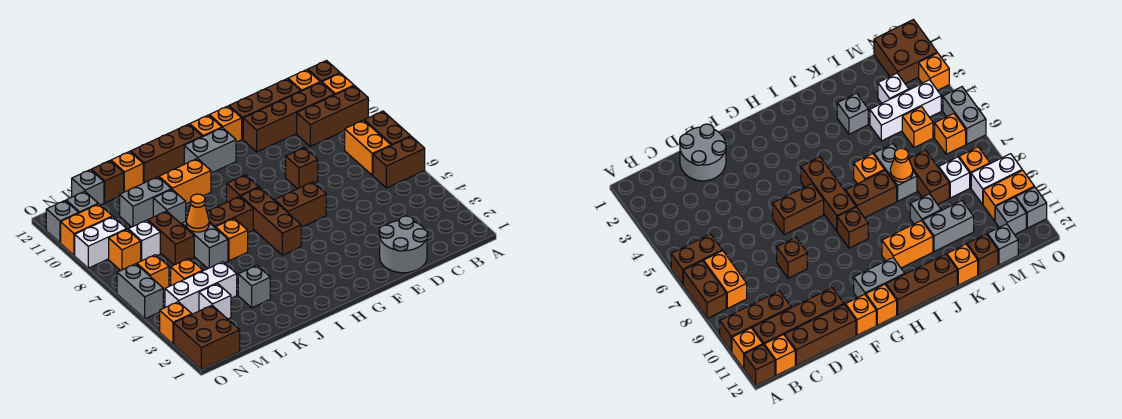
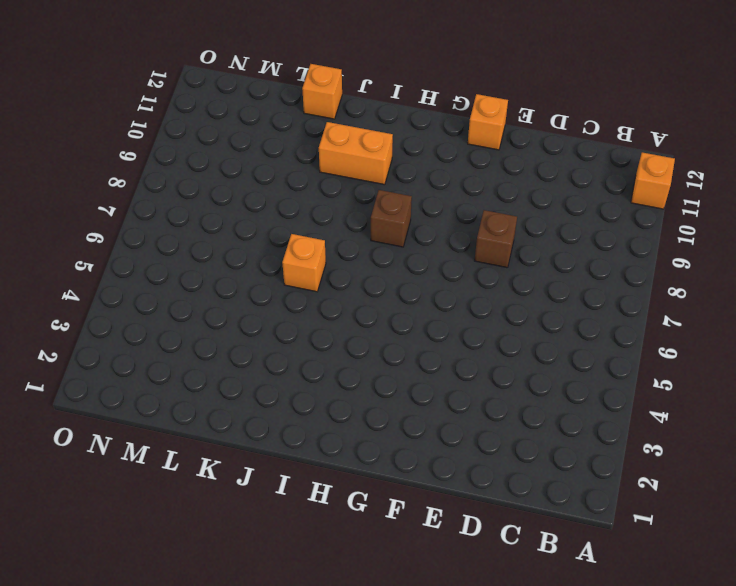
none -> brown 1x2 brick [373,136,425,188]
none -> brown 1x2 brick [364,111,411,146]
none -> brown 1x3 brick [297,86,368,146]
none -> brown 1x1 brick [308,61,340,83]

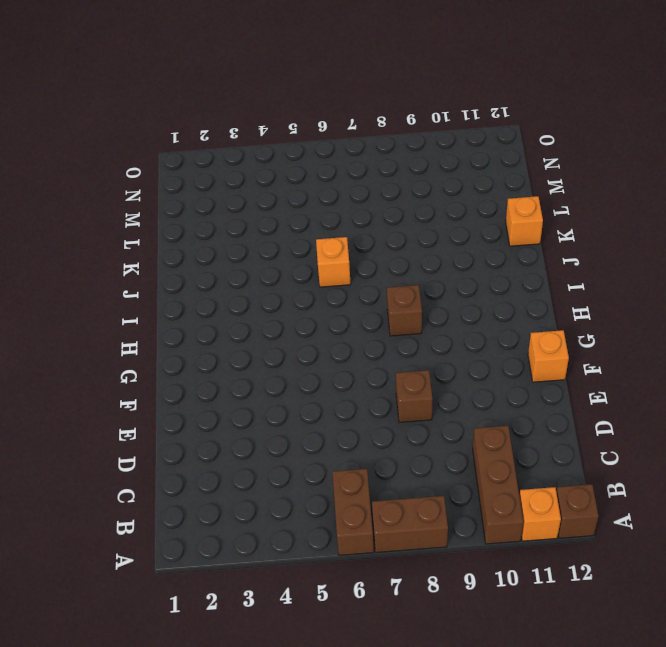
none -> orange 1x2 brick [345,120,391,175]
none -> brown 1x4 brick [243,82,334,152]
none -> orange 1x1 brick [288,70,320,91]
none -> brown 1x3 brick [229,79,301,139]

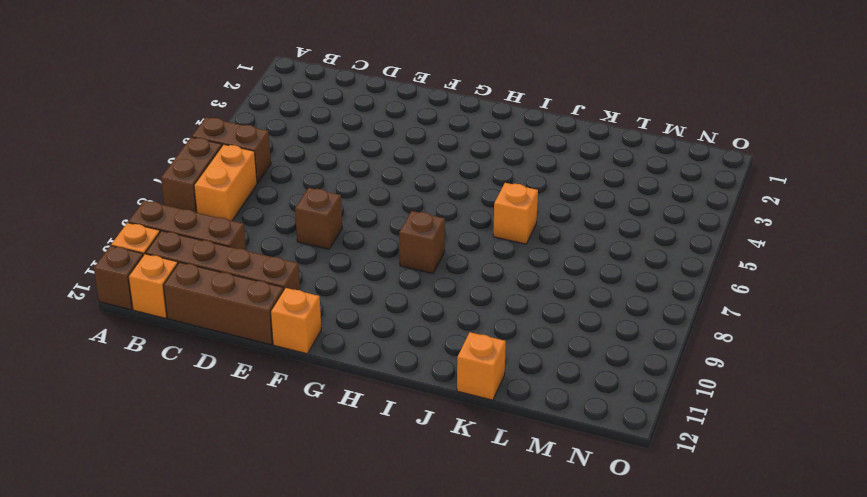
none -> grey 2x2 round brick [379,216,428,273]
none -> brown 1x2 brick [275,182,326,227]
none -> grey 1x2 brick [184,128,236,173]
none -> orange 1x1 brick [190,115,222,137]

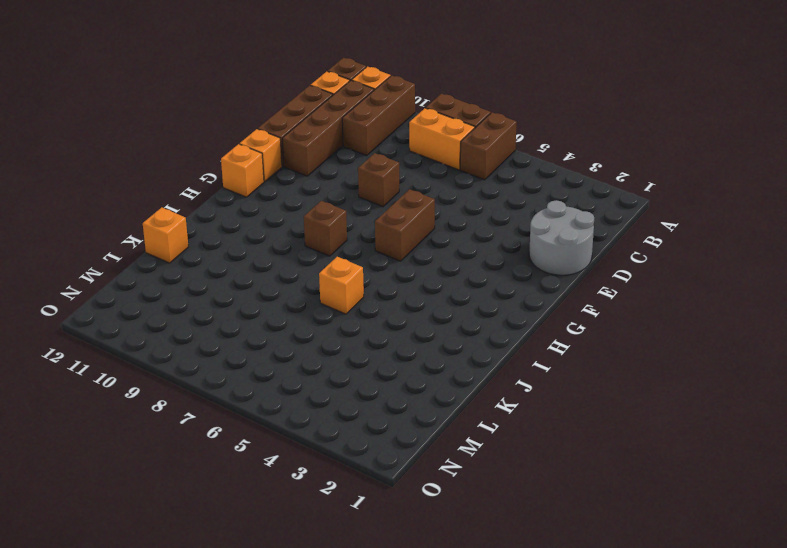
none -> grey 1x2 brick [184,128,236,173]
none -> brown 1x3 brick [241,187,301,255]
none -> brown 1x3 brick [131,124,202,183]
none -> brown 1x2 brick [207,197,253,233]

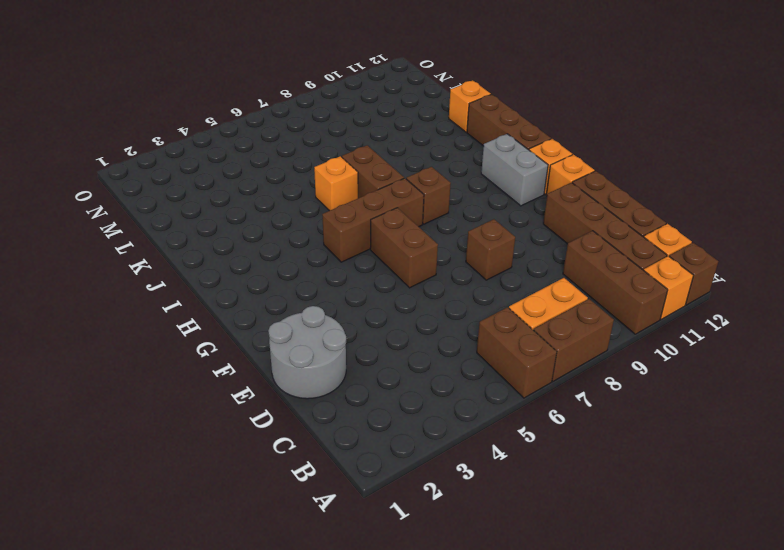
none -> orange 1x2 brick [159,159,211,204]
none -> grey 1x1 brick [238,265,270,308]
none -> grey 1x2 brick [182,221,228,268]
none -> grey 1x1 brick [153,189,186,224]

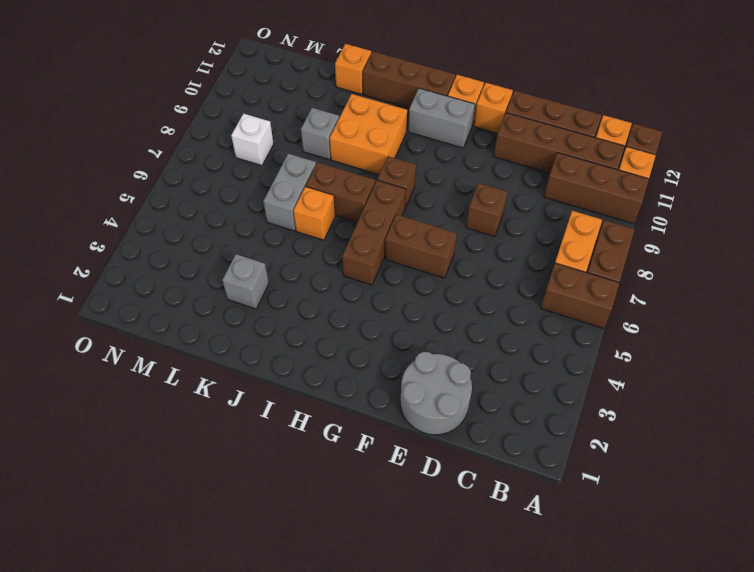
orange 2x2 brick [330,94,407,174] -> orange 1x2 brick [159,159,211,204]
none -> grey 1x2 brick [120,177,171,227]
none -> white 1x3 brick [165,262,237,314]
none -> brown 1x2 brick [148,211,194,265]
none -> brown 1x1 brick [91,161,124,203]

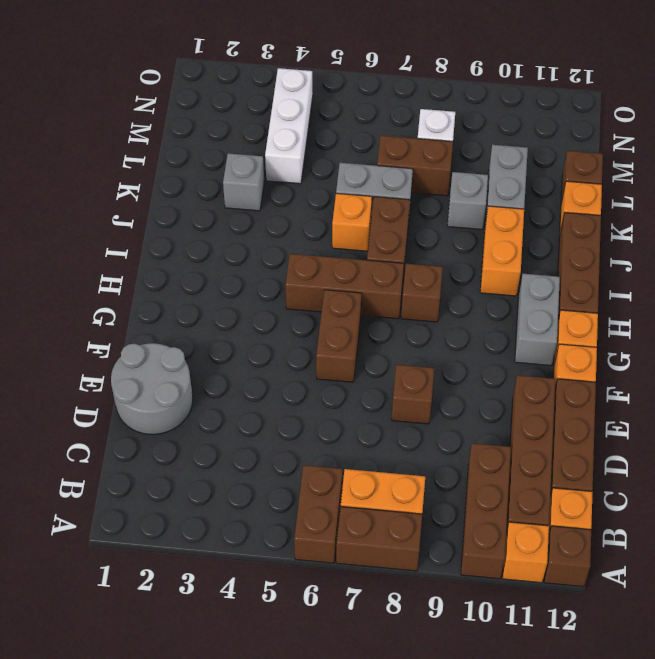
none -> white 1x1 brick [199,284,231,319]
none -> orange 1x1 brick [171,258,203,286]
none -> grey 1x1 brick [72,170,104,205]
none -> brown 2x2 brick [174,305,240,370]

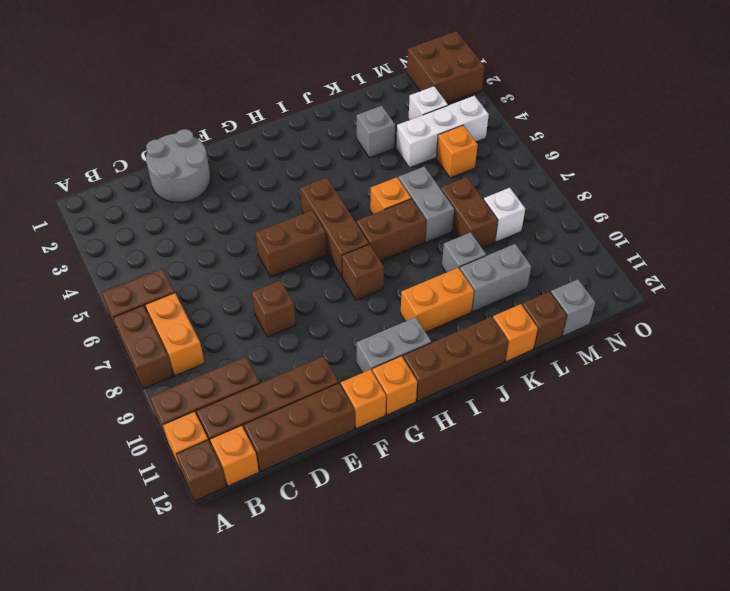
none -> orange 1x1 brick [137,255,169,291]
none -> orange 1x1 brick [109,229,141,271]
none -> white 1x2 brick [75,217,127,268]
none -> orange 1x2 brick [61,204,112,256]

